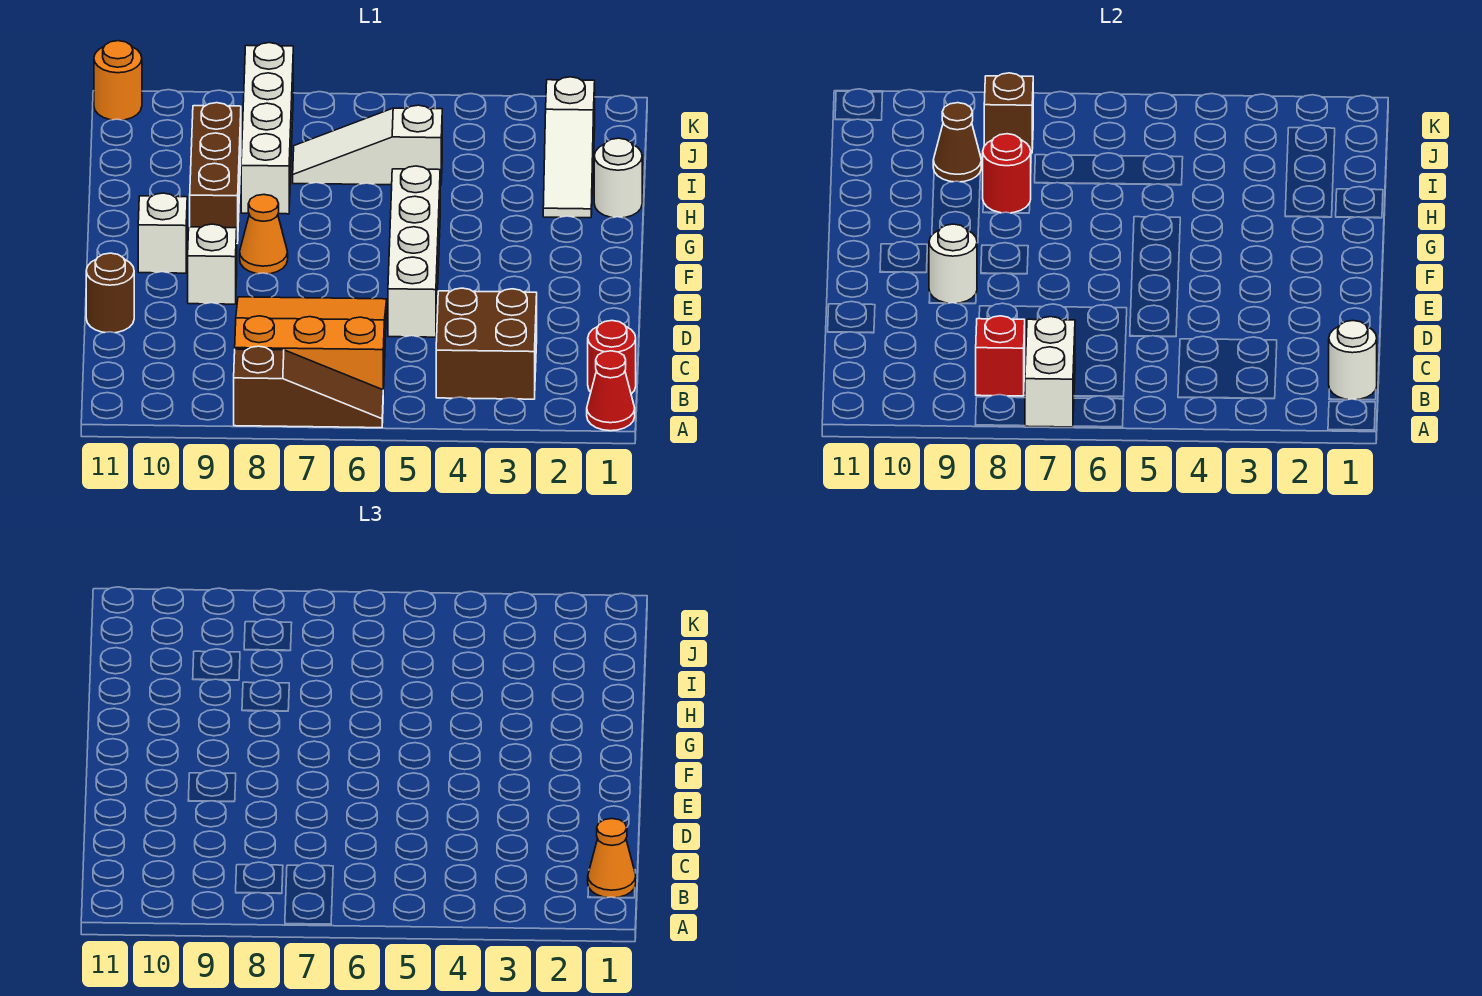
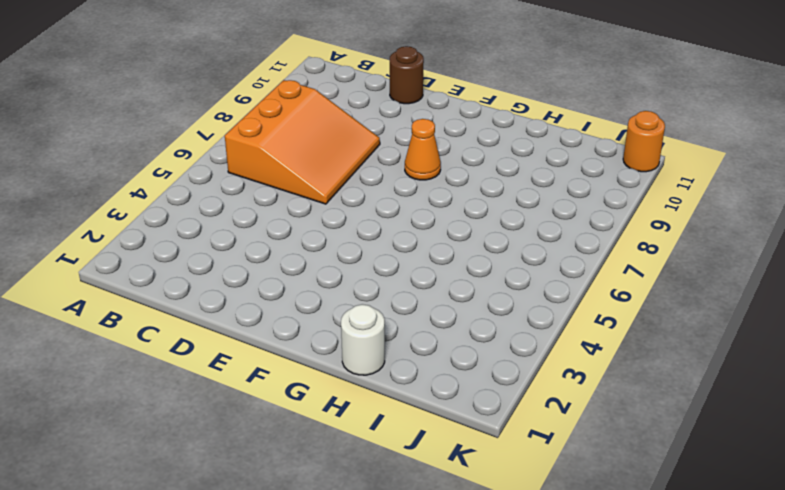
none -> red 1x1 cone [587,351,635,431]
none -> brown 1x3 slope [234,346,383,428]
none -> red 1x1 round brick [588,321,636,394]

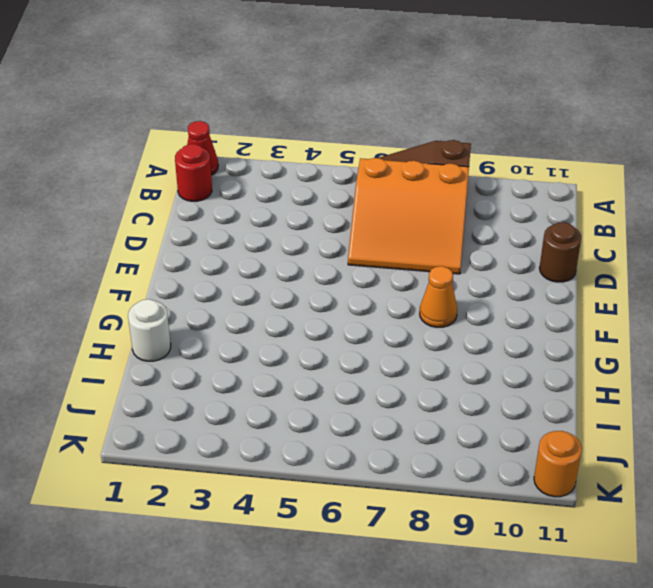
none -> brown 2x2 brick [436,288,537,399]
none -> white 1x4 brick [388,166,440,337]
none -> white 1x1 brick [188,224,237,304]

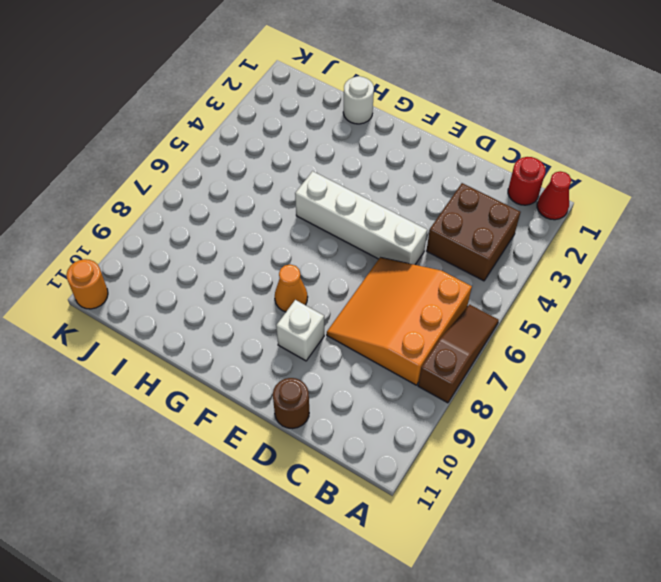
none -> white 1x1 brick [138,193,187,273]
none -> brown 1x3 brick [190,103,241,243]
none -> white 1x3 slope [543,77,595,218]

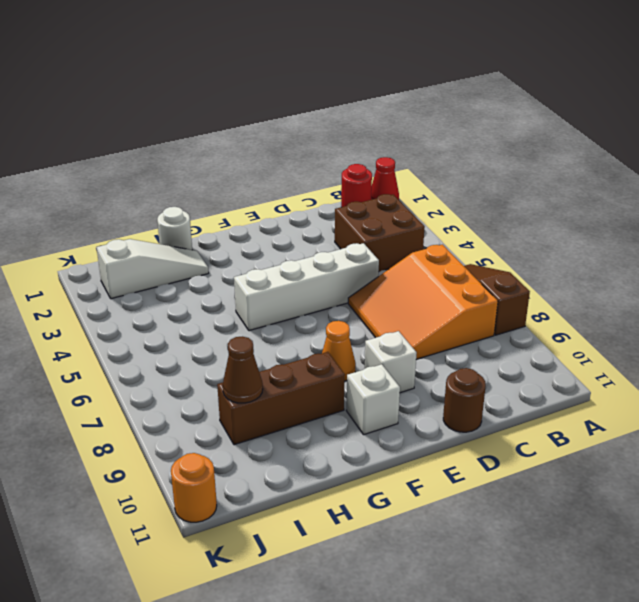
none -> white 1x4 brick [241,43,293,214]
none -> white 1x3 slope [293,105,442,185]
none -> white 1x2 brick [1025,317,1075,427]

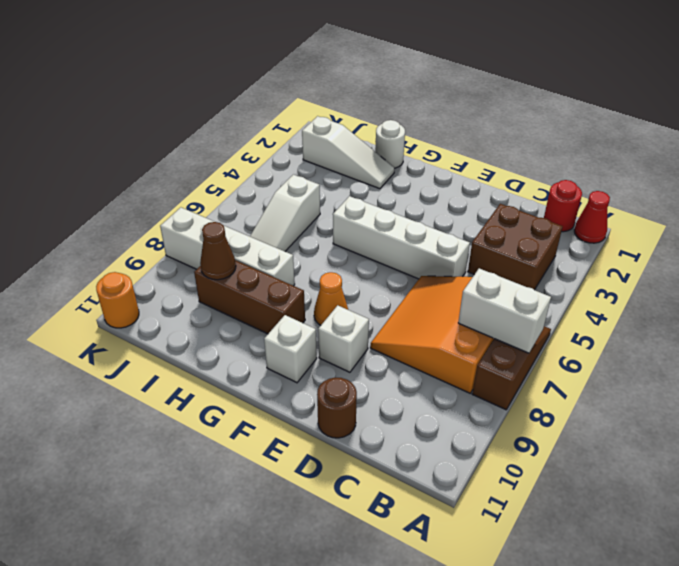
none -> white 1x1 round brick [1329,321,1377,400]
none -> red 1x1 brick [976,316,1025,396]
none -> white 1x1 round brick [929,224,977,304]

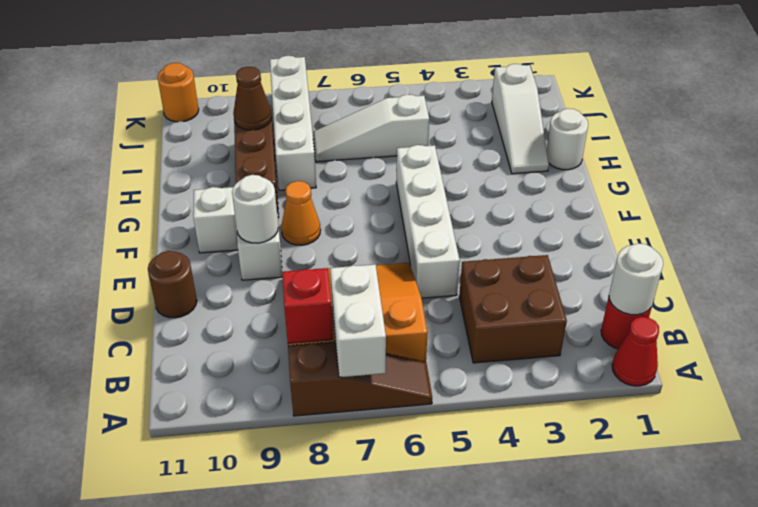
none -> red 1x1 round brick [983,134,1031,213]
none -> brown 1x1 brick [984,73,1033,153]
none -> orange 1x1 cone [588,819,636,898]

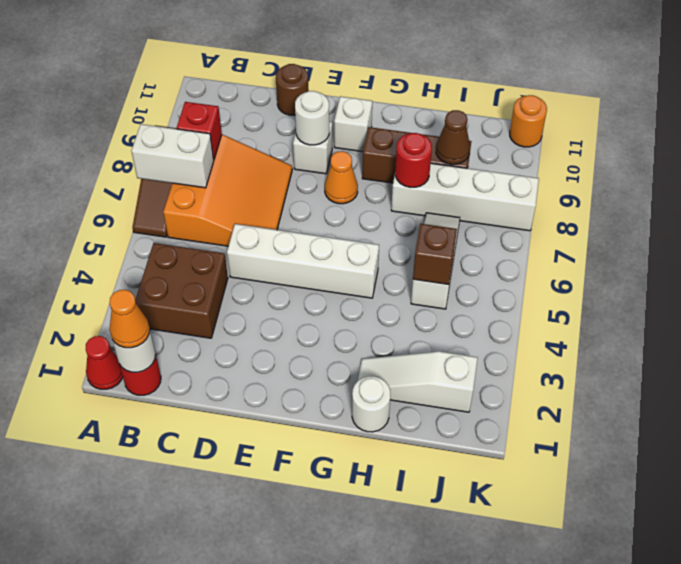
brown 1x1 brick [413,224,457,285] -> brown 1x1 brick moved to [984,73,1033,153]

